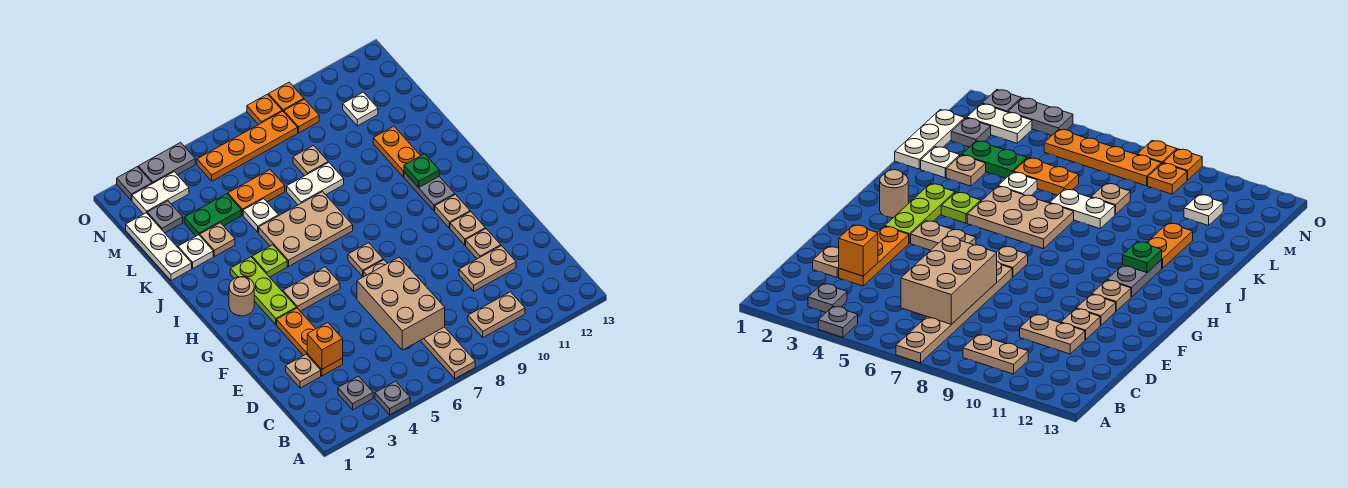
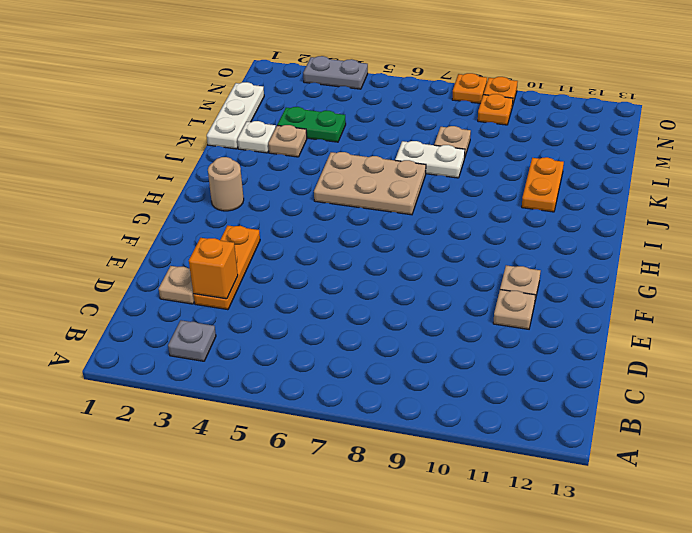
none -> grey 1x1 plate [375,381,410,415]
none -> tan 1x6 plate [363,260,475,379]
none -> tan 1x2 plate [468,292,525,337]
none -> tan 1x2 plate [459,246,516,291]

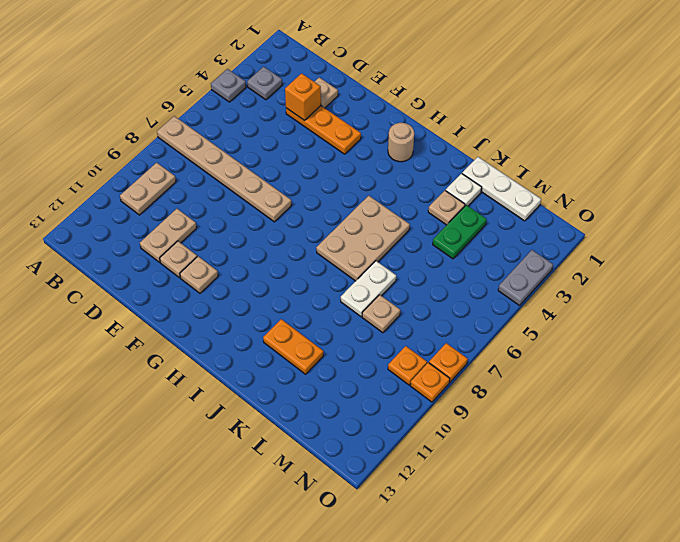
none -> lime 1x3 plate [230,257,296,325]
none -> tan 1x2 plate [283,267,340,311]
none -> tan 1x1 plate [348,243,383,276]
none -> tan 1x1 plate [435,195,470,228]

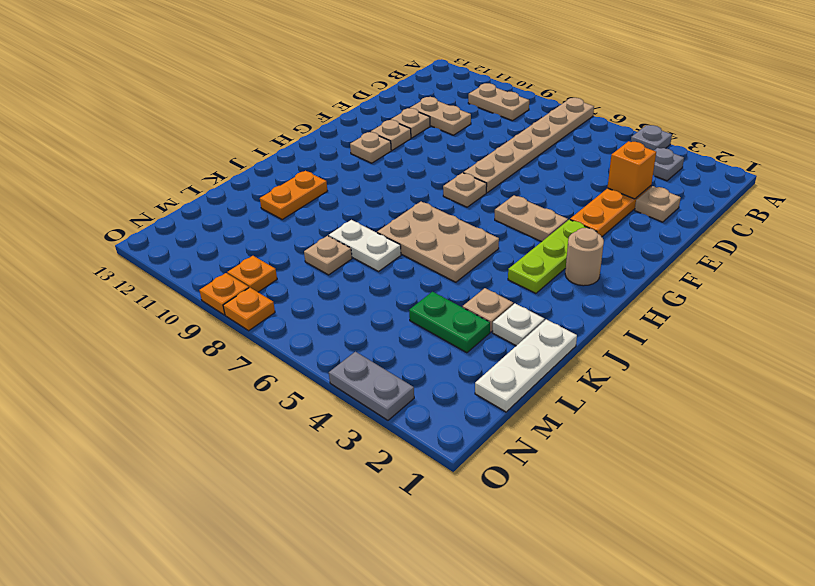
none -> grey 1x2 plate [404,172,455,211]
none -> lime 1x1 plate [252,245,287,277]
none -> white 1x1 plate [243,199,278,232]
none -> orange 1x2 plate [228,170,285,215]

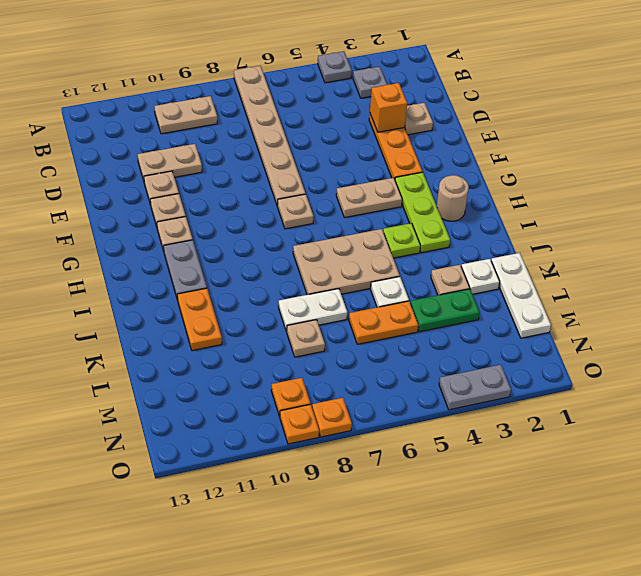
none -> grey 1x1 plate [147,201,183,233]
none -> white 1x1 plate [343,92,378,126]
none -> white 1x2 plate [132,172,189,214]
none -> orange 1x4 plate [197,111,298,181]

